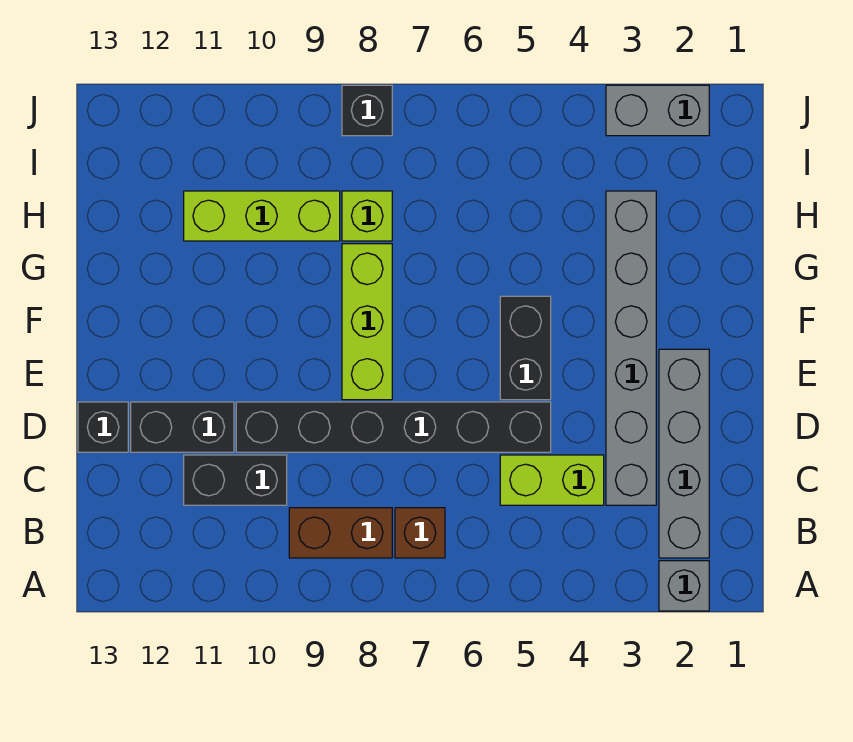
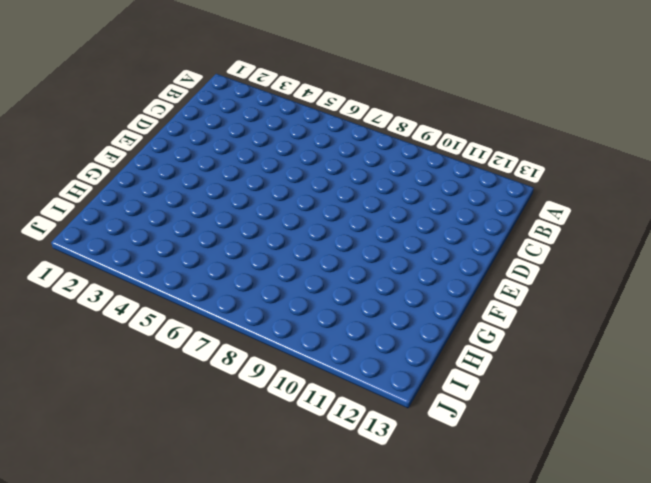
none -> grey 1x1 brick [659,561,709,611]
none -> grey 1x4 brick [659,349,709,558]
none -> brown 1x1 brick [395,508,445,558]

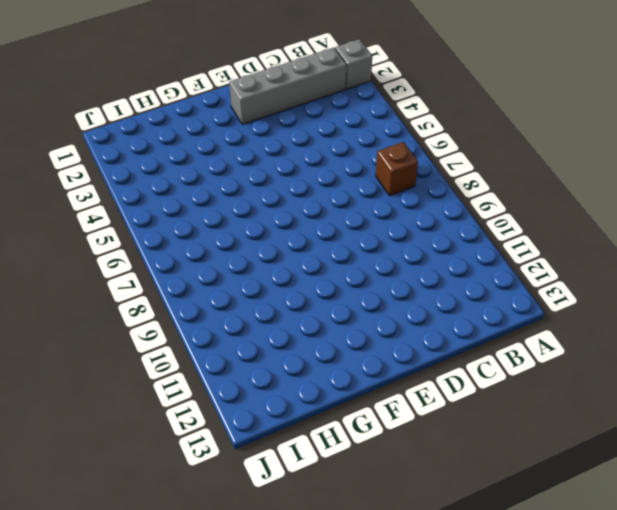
none -> brown 1x2 brick [289,508,392,558]
none -> grey 1x6 brick [606,191,656,505]
none -> lime 1x2 brick [500,455,604,505]

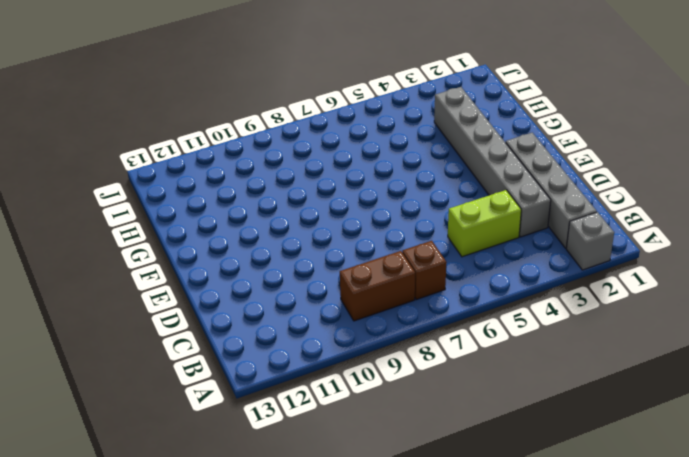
none -> black 1x2 brick [184,455,287,505]
none -> black 1x6 brick [236,402,551,452]
none -> black 1x2 brick [131,402,234,452]

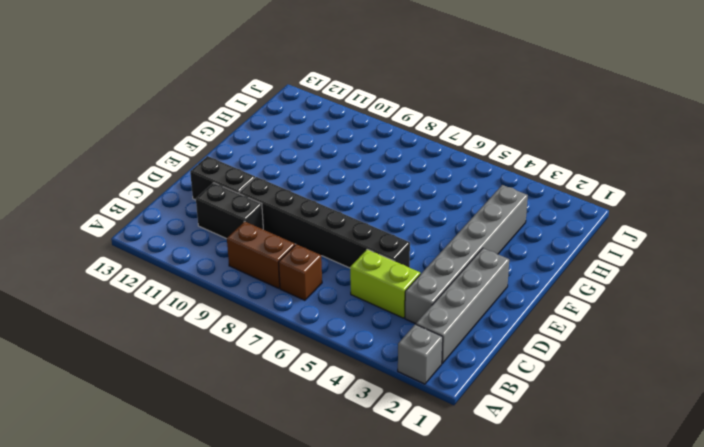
none -> black 1x1 brick [78,402,128,452]
none -> black 1x2 brick [500,296,551,400]
none -> lime 1x3 brick [342,244,392,400]

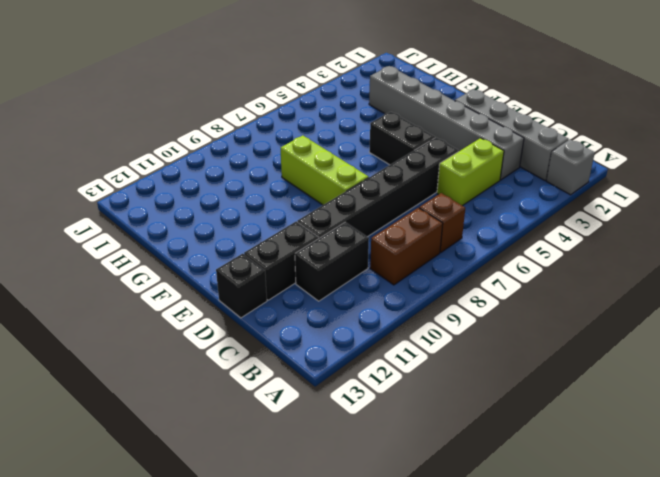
none -> lime 1x1 brick [342,191,392,241]
none -> lime 1x3 brick [184,191,340,241]
none -> grey 1x2 brick [606,85,709,136]

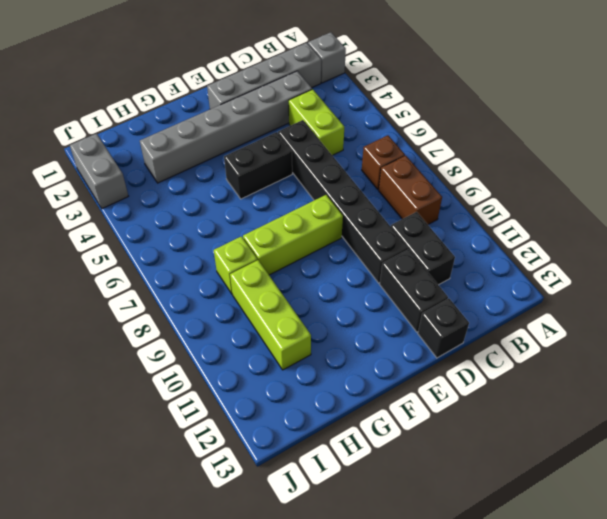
none -> black 1x1 brick [342,85,392,136]

